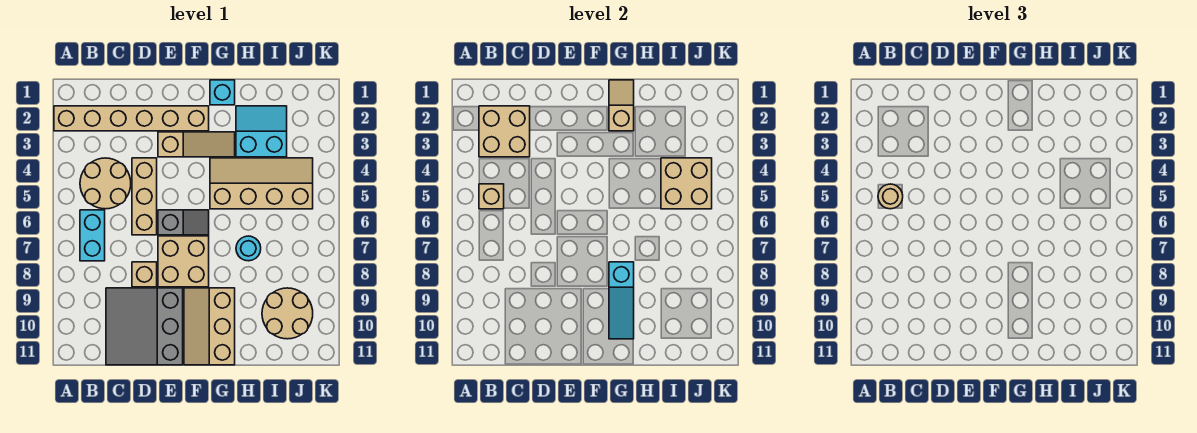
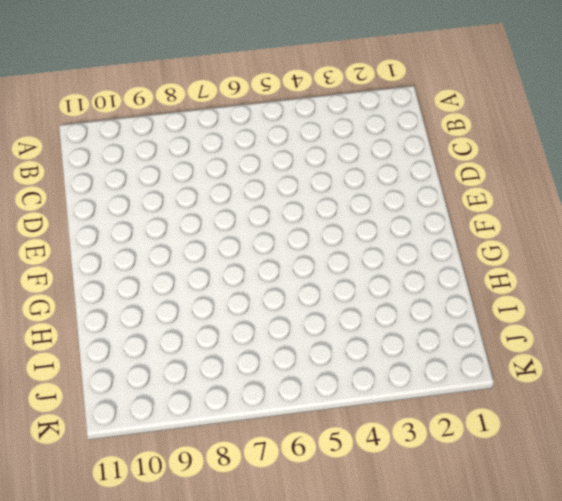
none -> tan 1x6 brick [54,106,209,131]
none -> tan 2x2 round brick [80,158,131,209]
none -> cyan 1x2 brick [80,210,105,261]

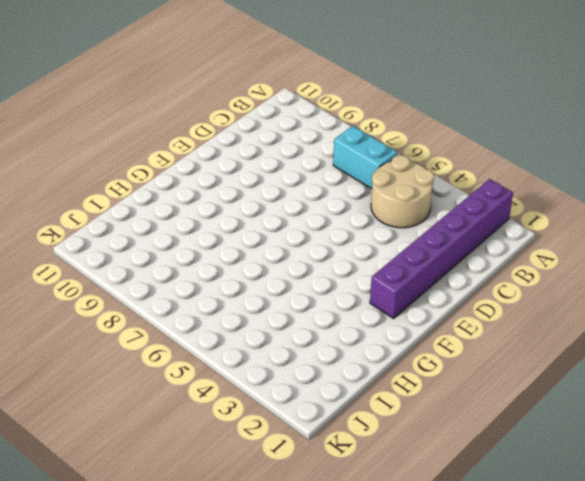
purple 1x6 brick [370,179,513,318] -> tan 1x6 brick [54,106,209,131]
none -> grey 3x3 slope [106,288,183,365]
none -> tan 1x3 brick [132,158,157,235]
none -> tan 1x1 brick [132,262,157,287]

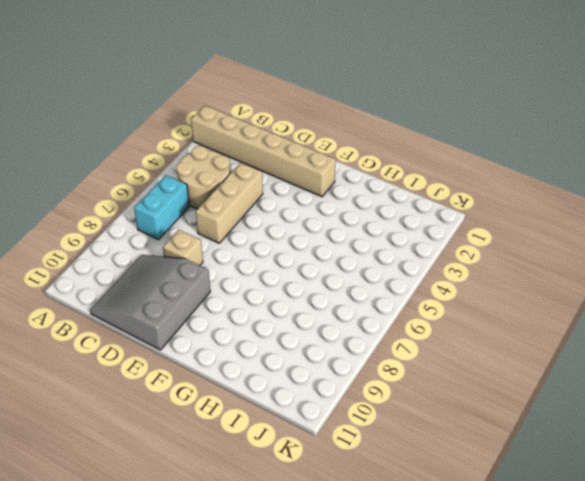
none -> tan 1x3 slope [158,132,235,157]
none -> grey 1x2 slope [158,210,209,235]
none -> tan 2x2 brick [158,236,209,287]

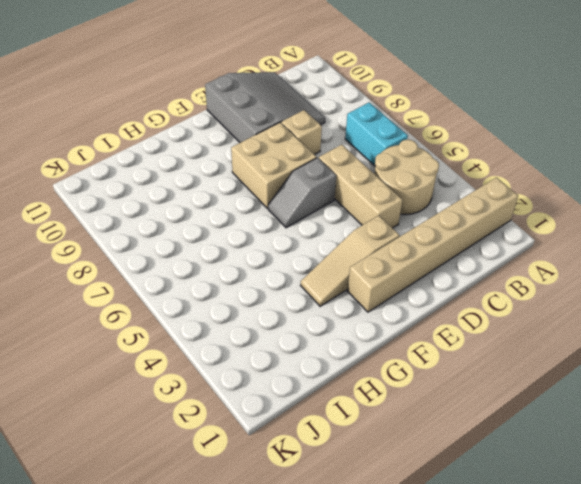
none -> tan 2x3 slope [184,288,235,365]
none -> cyan 1x1 brick [210,80,235,105]
none -> tan 2x4 slope [210,158,313,209]

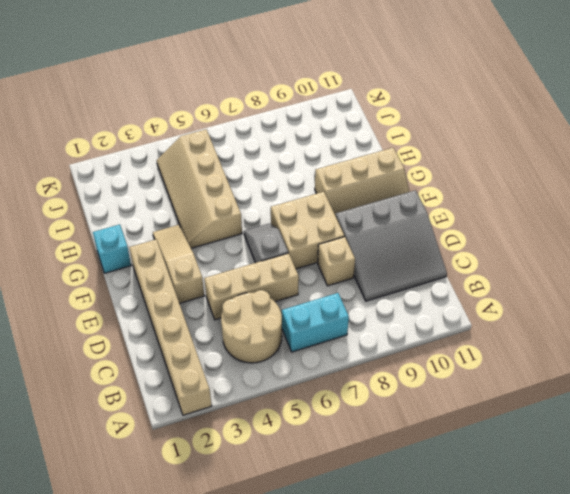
none -> cyan 2x2 slope [236,106,287,157]
none -> cyan 1x1 round brick [236,236,261,261]
none -> tan 2x2 round brick [262,288,313,339]

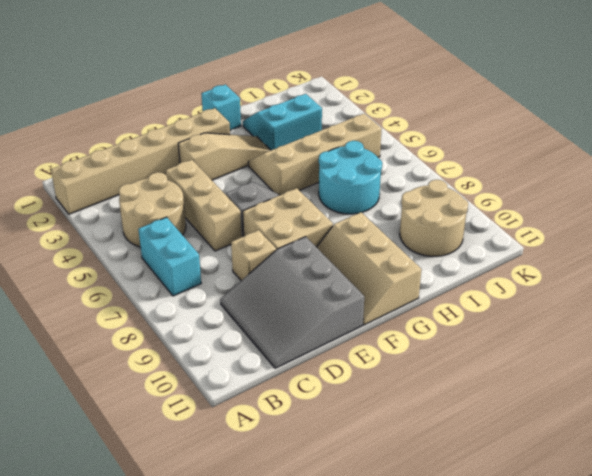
cyan 2x2 round brick [319,141,382,214] -> cyan 1x1 round brick [236,236,261,261]
none -> tan 2x2 brick [479,106,530,157]
none -> tan 1x1 brick [479,184,504,209]
none -> tan 1x2 slope [609,80,634,131]

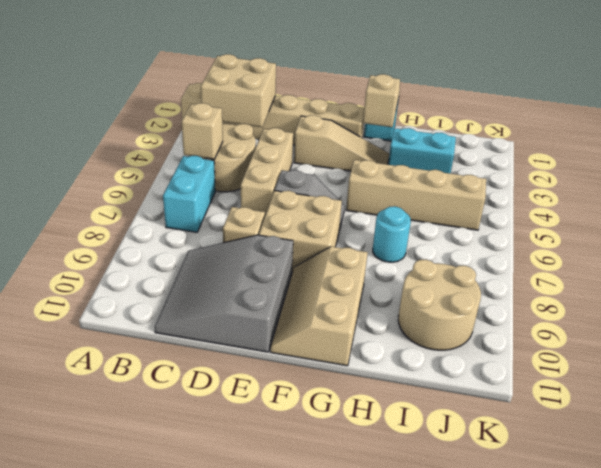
none -> cyan 1x3 slope [609,262,634,339]
none -> tan 2x2 brick [661,158,712,209]
none -> tan 1x1 round brick [878,184,903,209]

